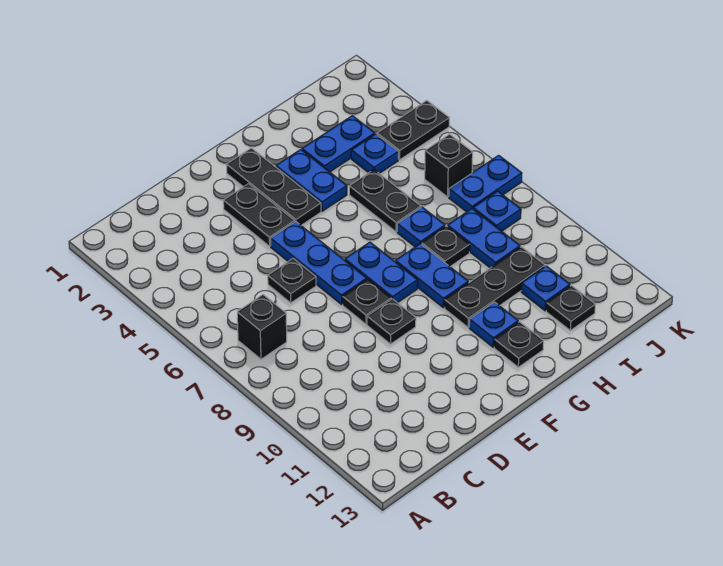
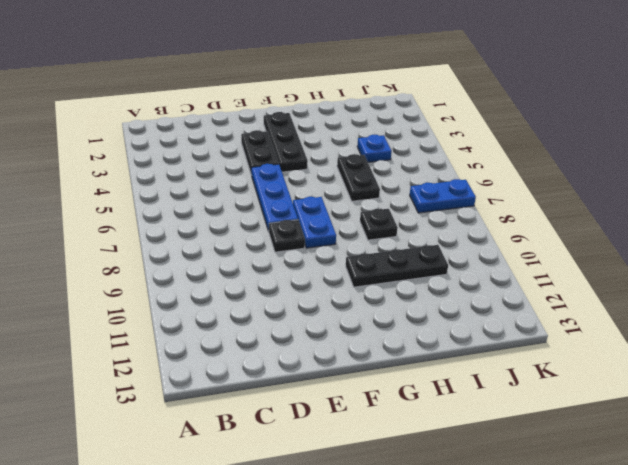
none -> black 1x1 brick [237,295,287,359]
none -> black 1x1 plate [268,259,316,303]
none -> black 1x1 plate [367,299,416,344]

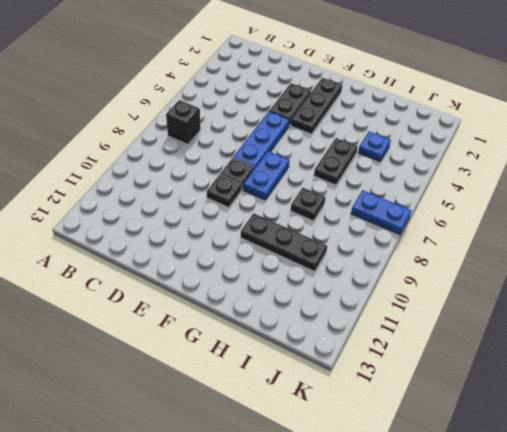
none -> black 1x1 plate [268,259,316,303]
none -> blue 1x2 plate [276,150,347,211]
none -> blue 1x2 plate [396,244,468,308]

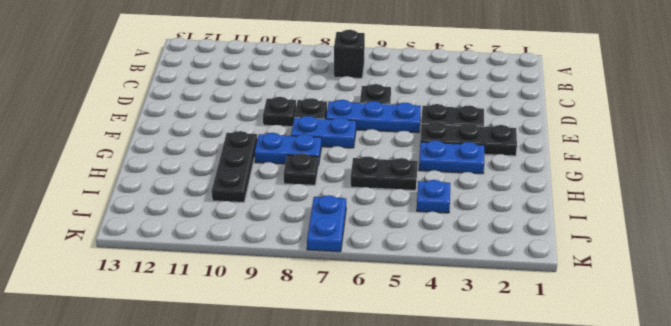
none -> blue 1x1 plate [469,302,518,347]
none -> black 1x1 plate [494,322,544,367]
none -> blue 1x2 plate [302,116,375,172]

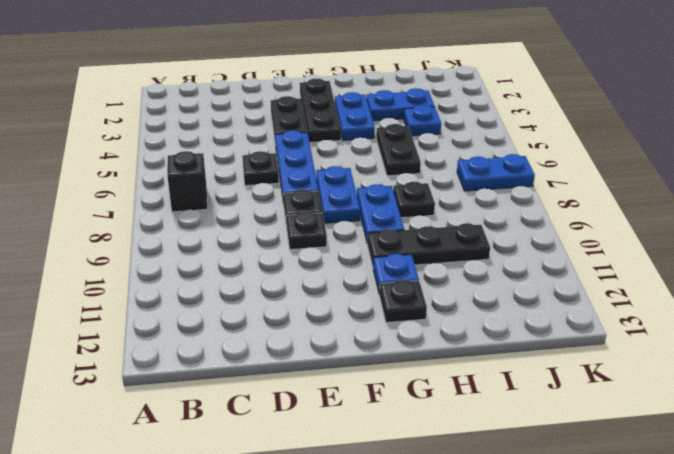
none -> blue 1x1 plate [397,207,445,247]
none -> blue 1x2 plate [448,209,520,268]
none -> blue 1x1 plate [521,266,570,311]

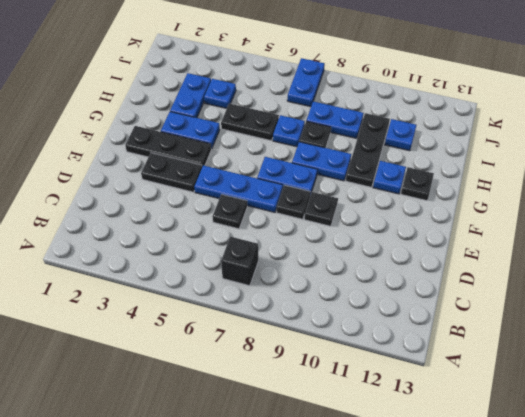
none -> black 1x1 plate [546,286,595,330]
none -> black 1x2 plate [377,100,449,160]
none -> black 1x1 brick [425,134,473,197]

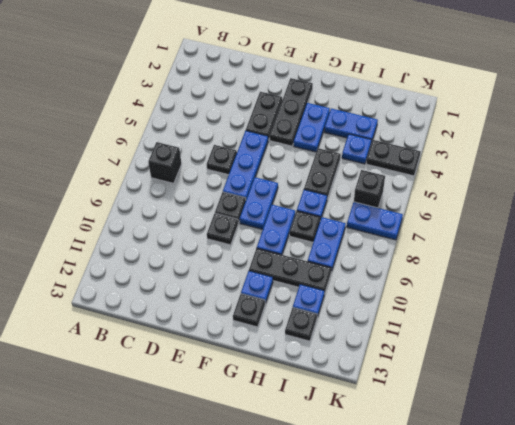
none -> blue 1x1 plate [473,191,521,231]

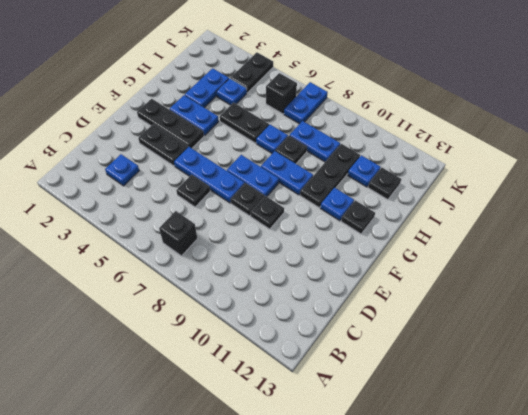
blue 1x1 plate [105,154,139,186] -> blue 1x1 plate moved to [473,191,521,231]

